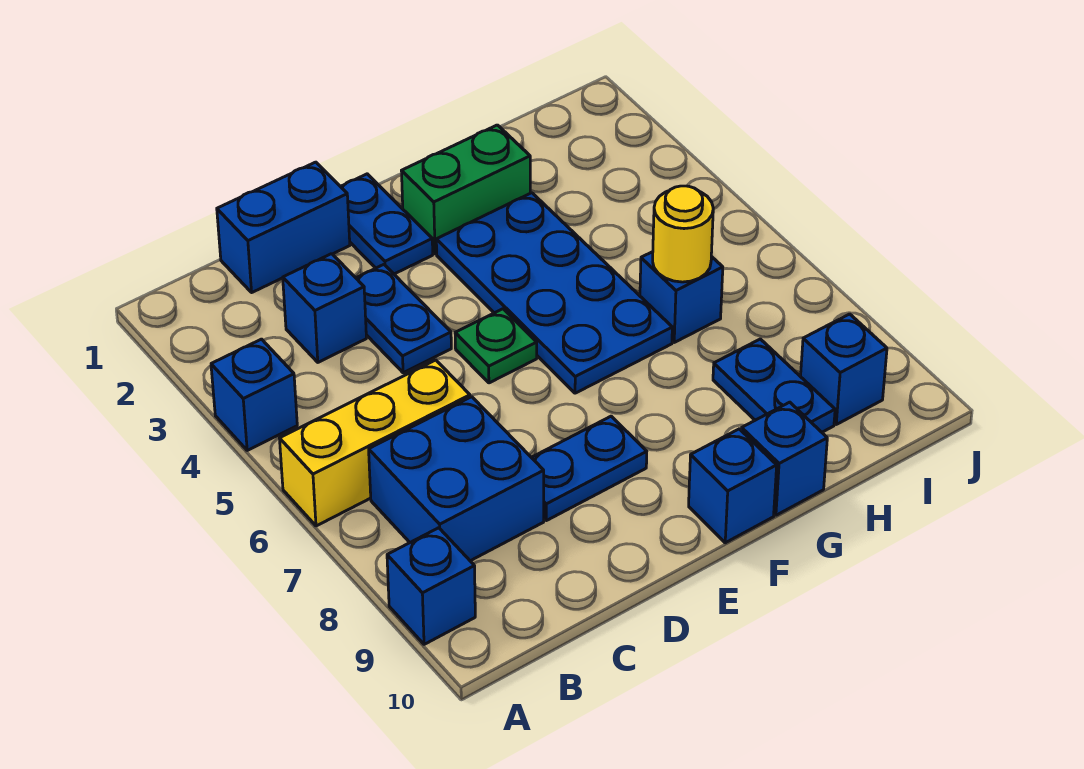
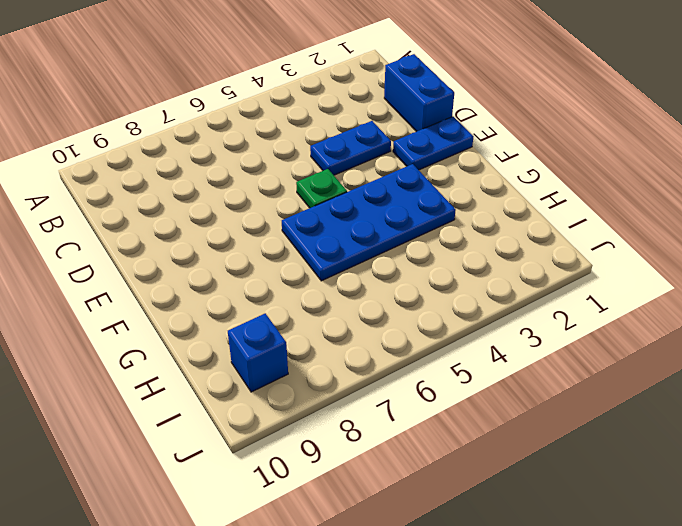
none -> blue 1x1 brick [211,339,297,450]
none -> yellow 1x3 brick [280,360,470,526]
none -> blue 1x1 brick [387,528,475,644]

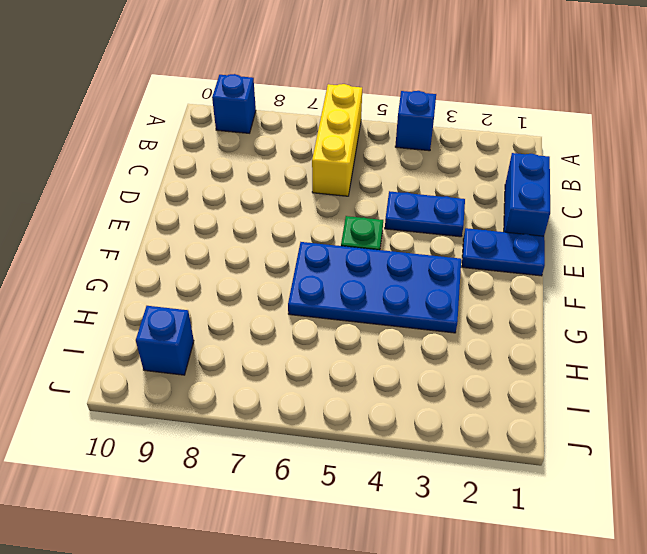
none -> blue 2x2 brick [369,397,544,561]
none -> blue 1x1 brick [283,254,366,362]
none -> blue 1x2 plate [531,416,647,521]

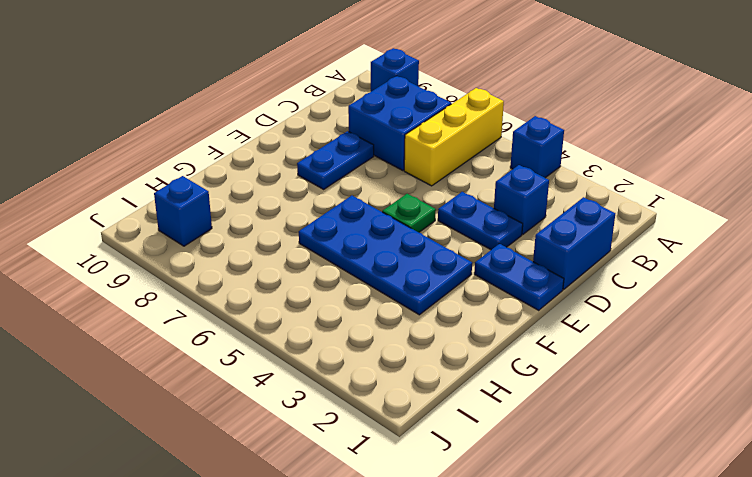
none -> green 1x2 brick [402,125,530,254]
none -> blue 1x1 brick [689,429,777,543]
none -> blue 1x1 brick [742,402,827,515]

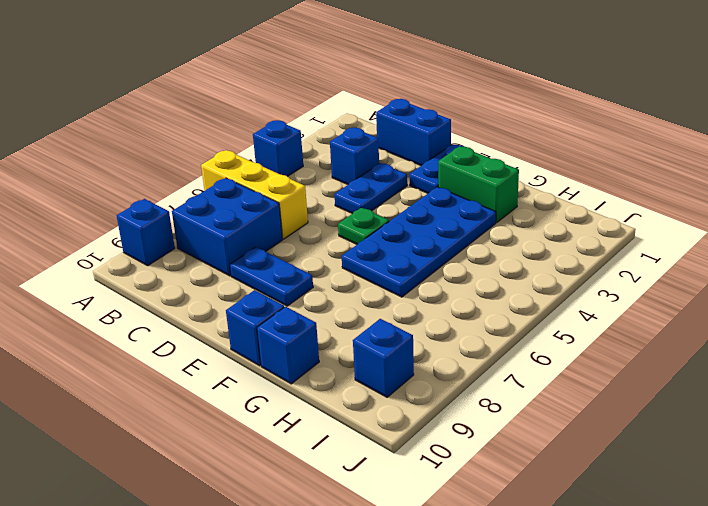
none -> blue 1x1 brick [640,252,723,342]
none -> blue 1x2 plate [713,339,835,432]
none -> yellow 1x1 round brick [653,186,713,282]

